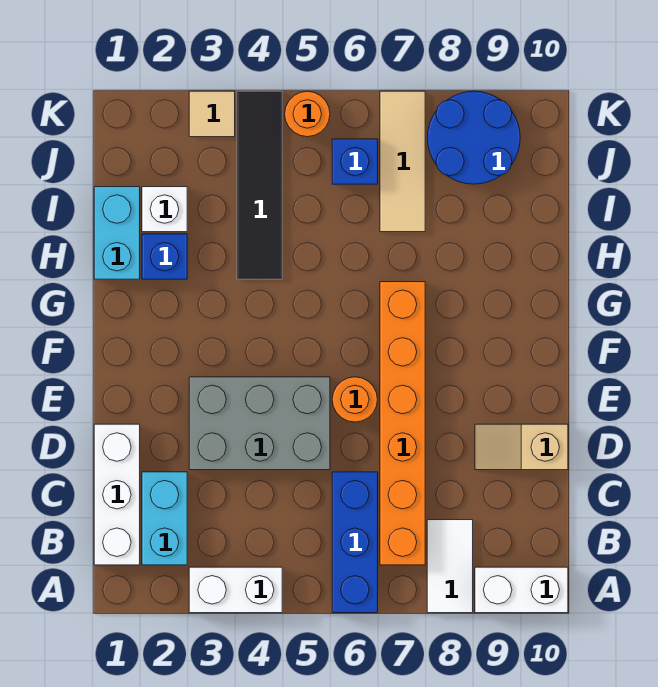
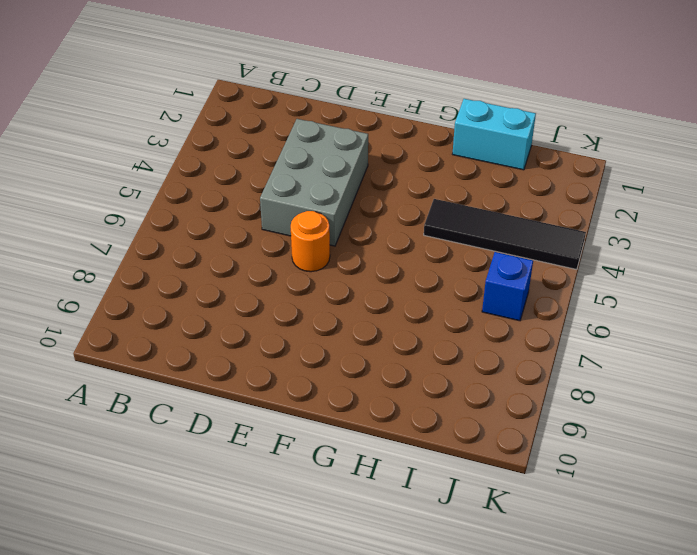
none -> white 1x2 brick [189,567,282,613]
none -> blue 1x3 brick [332,472,378,613]
none -> white 1x2 tile [427,520,473,613]

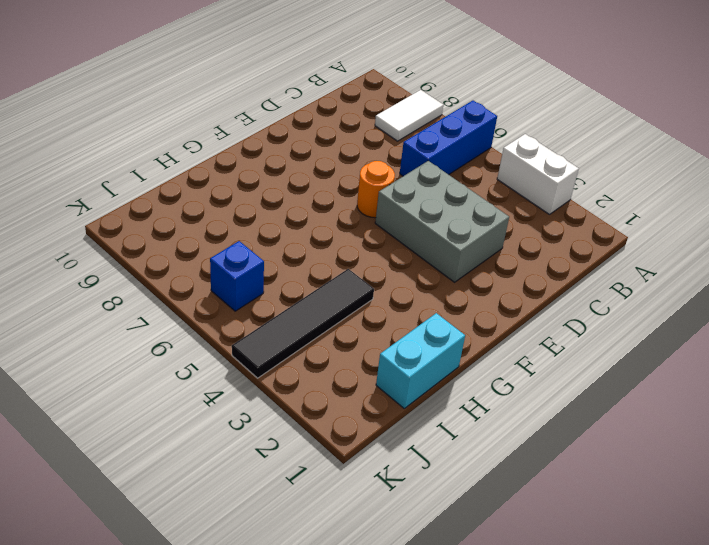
none -> white 1x2 brick [475,567,568,613]
none -> white 1x3 brick [94,424,140,565]
none -> cyan 1x2 brick [142,472,187,565]

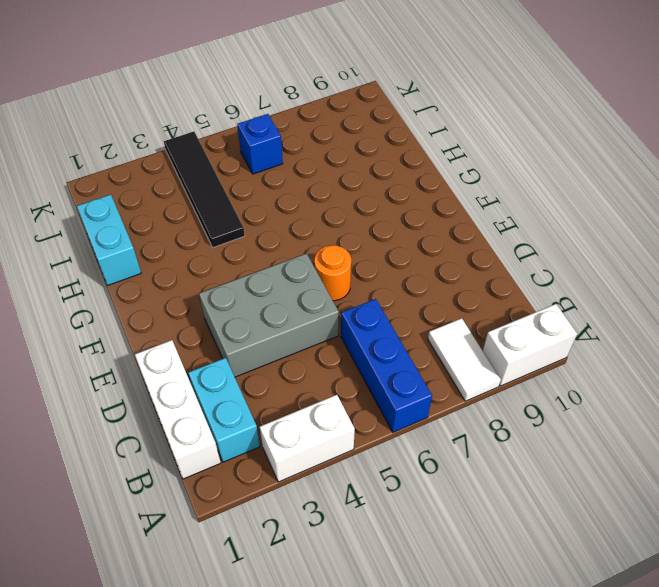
none -> orange 1x6 brick [380,282,425,565]
none -> tan 1x2 slope [475,424,568,470]
none -> blue 1x1 brick [142,234,187,279]

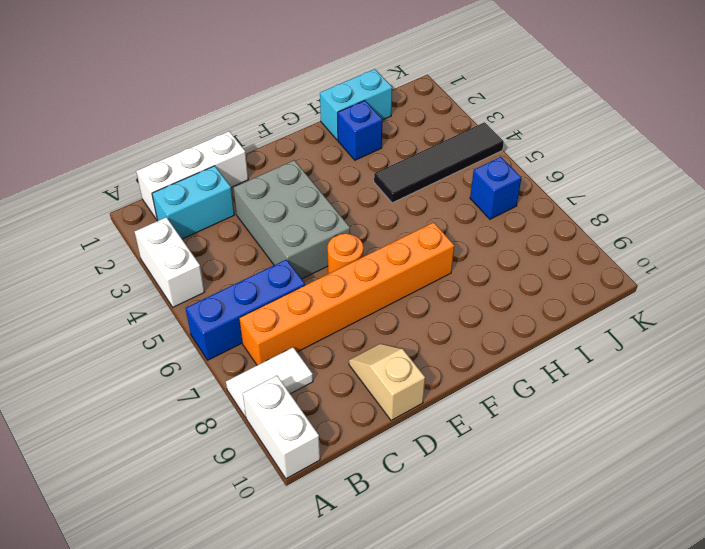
none -> white 1x1 brick [142,187,187,232]
none -> tan 1x3 tile [380,91,425,232]
none -> blue 2x2 round brick [427,91,520,184]

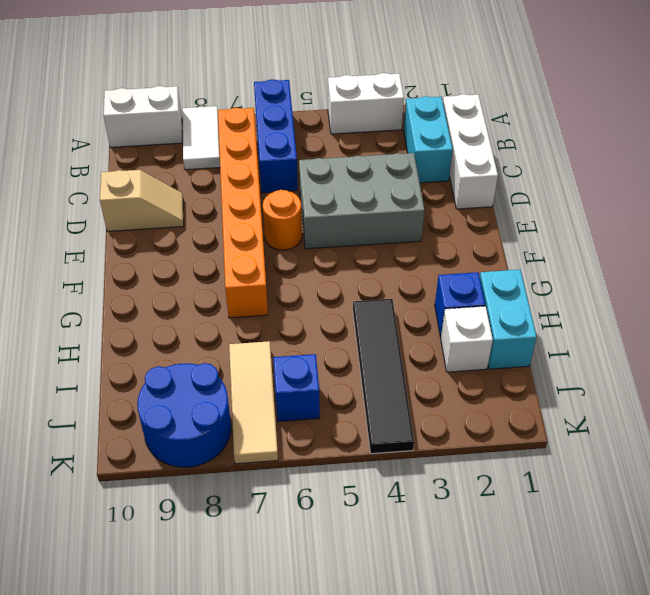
none -> tan 1x1 tile [189,91,235,137]
none -> orange 1x1 round brick [285,91,330,137]

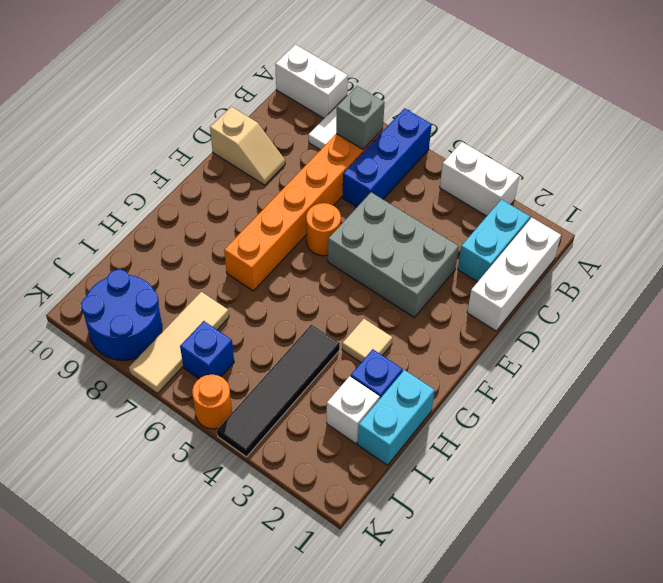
grey 1x1 brick [336,86,385,149] -> none
tan 1x1 tile [342,319,392,362] -> tan 1x1 tile moved to [189,91,235,137]

